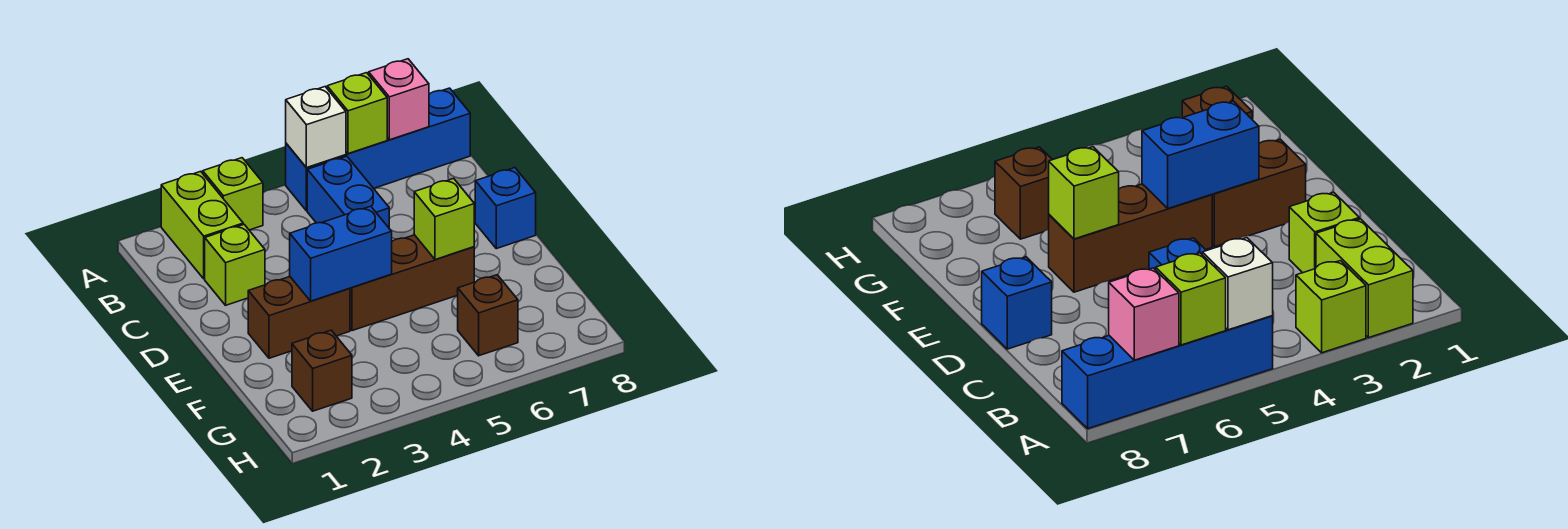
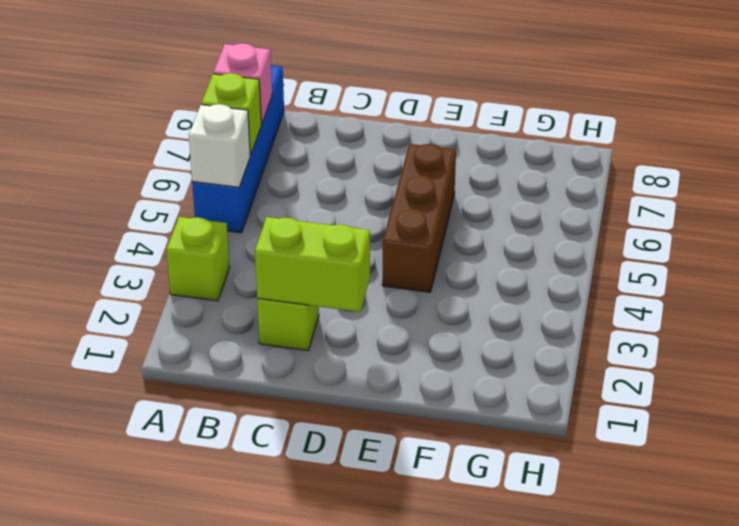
lime 1x2 brick [255,217,370,312] -> lime 1x2 brick moved to [161,171,243,279]
none -> blue 1x2 brick [307,156,389,228]
none -> blue 1x1 brick [475,168,536,249]
none -> brown 1x2 brick [248,277,350,358]

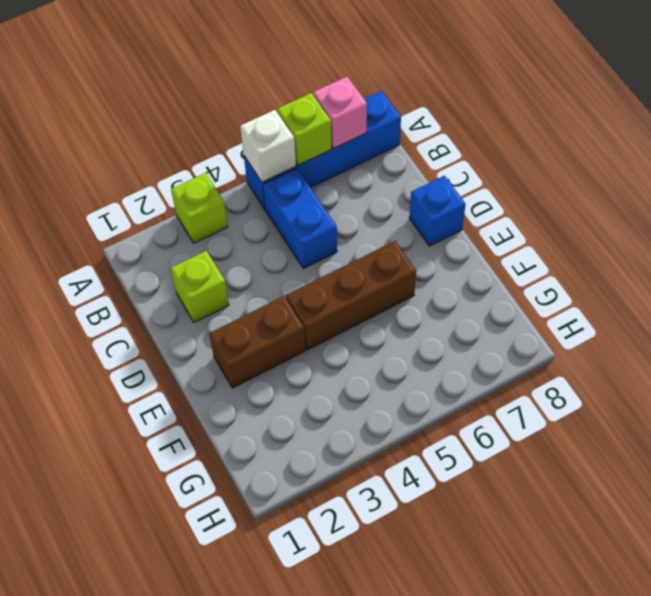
none -> lime 1x2 brick [161,171,243,279]
none -> brown 1x1 brick [292,330,352,411]
none -> brown 1x1 brick [458,275,518,356]

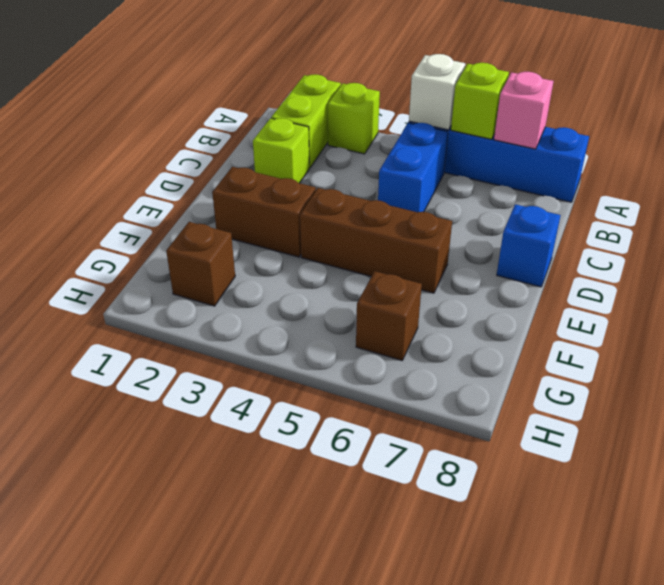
none -> blue 1x2 brick [290,206,392,301]
none -> lime 1x1 brick [414,178,474,260]

